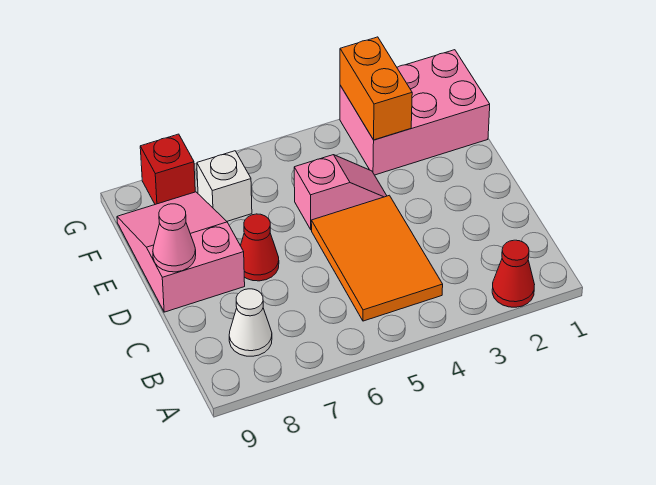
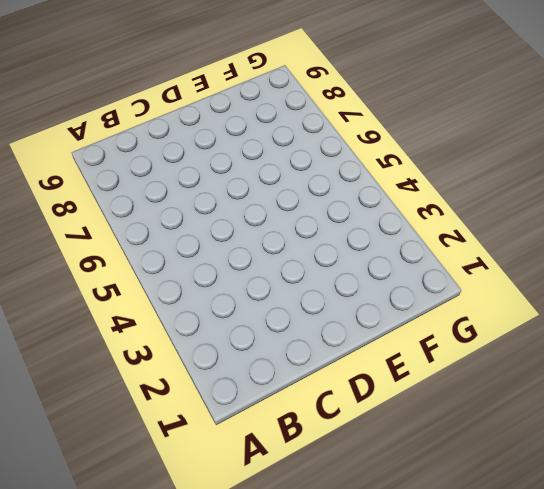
none -> red 1x1 cone [492,240,535,307]
none -> orange 2x3 tile [311,195,443,321]

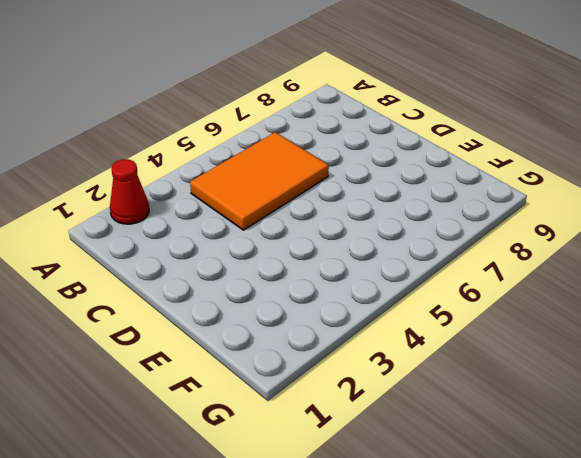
orange 2x3 tile [190,132,329,230] -> orange 2x3 tile turned to [311,195,443,321]
none -> white 1x1 cone [229,289,272,356]
none -> red 1x1 cone [240,214,279,281]

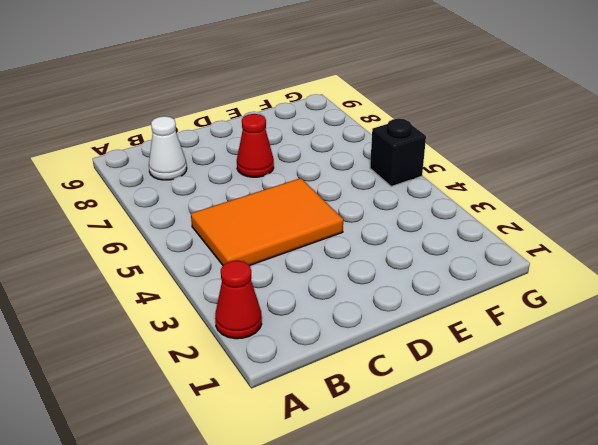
black 1x1 brick [370,119,426,186] -> none
none -> pink 2x3 slope [117,192,245,312]
none -> pink 1x2 slope [294,155,387,230]

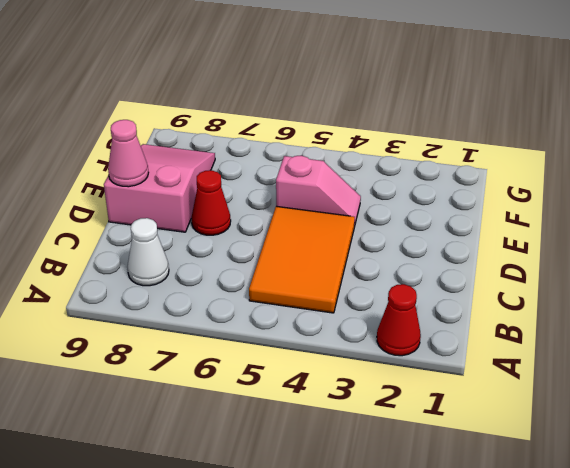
none -> pink 2x3 brick [340,50,490,175]
none -> white 1x1 brick [197,151,252,221]

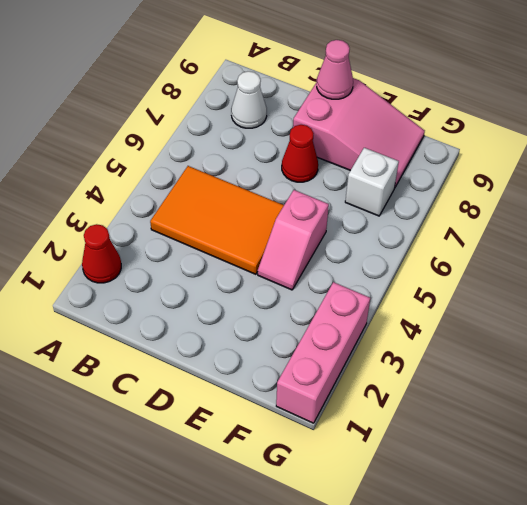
pink 1x3 brick [276,282,370,423] -> pink 2x3 brick [340,50,490,175]
none -> red 1x1 brick [140,134,195,204]
none -> orange 1x2 brick [340,37,412,140]

